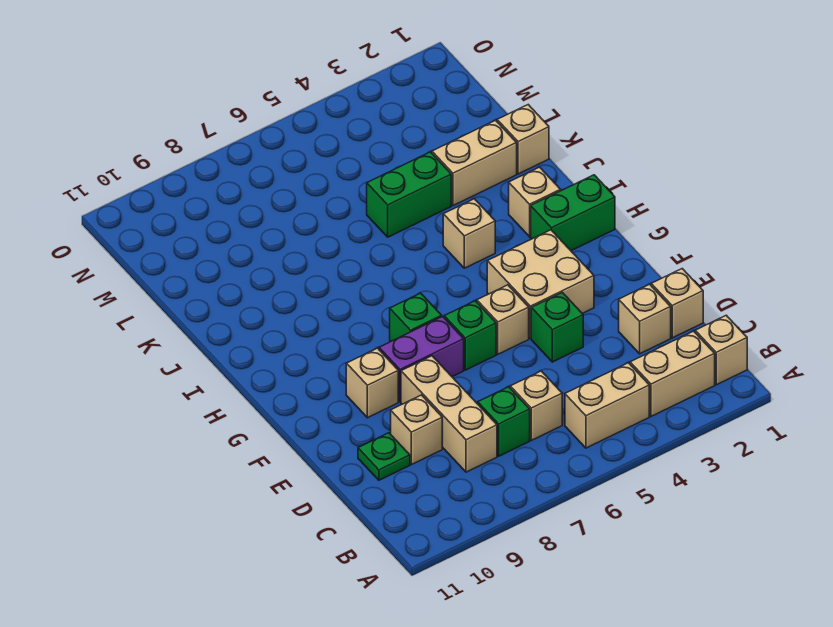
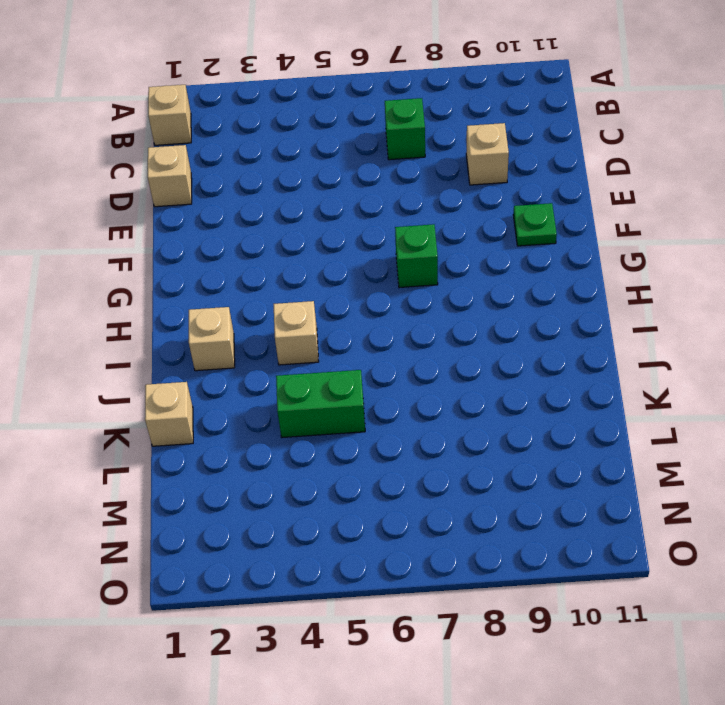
green 1x1 plate [513,203,557,246] -> green 1x1 plate moved to [358,433,410,480]
none -> tan 1x2 brick [630,331,715,416]
none -> tan 1x2 brick [565,363,649,448]
none -> tan 1x1 brick [510,371,562,440]

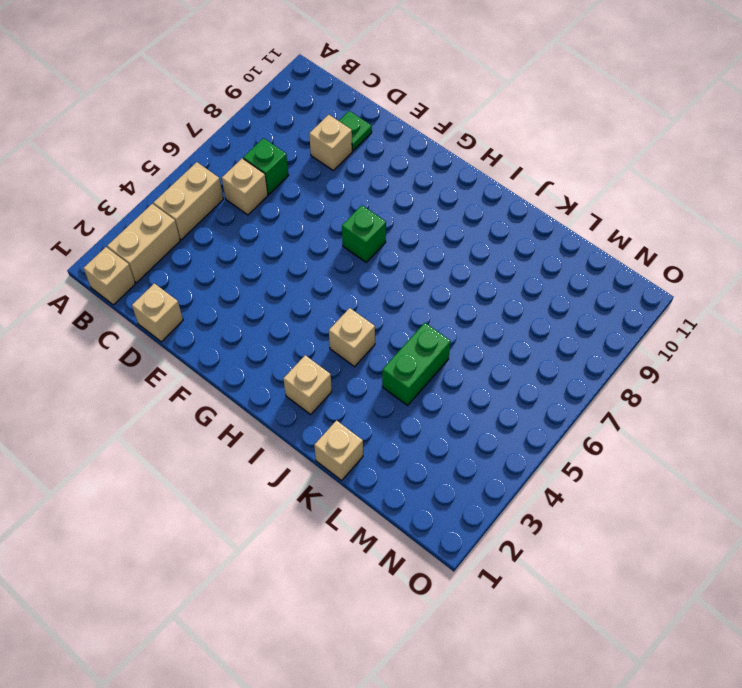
none -> tan 1x3 brick [401,356,497,472]
none -> tan 1x1 brick [619,284,671,354]
none -> green 1x1 brick [531,293,583,362]

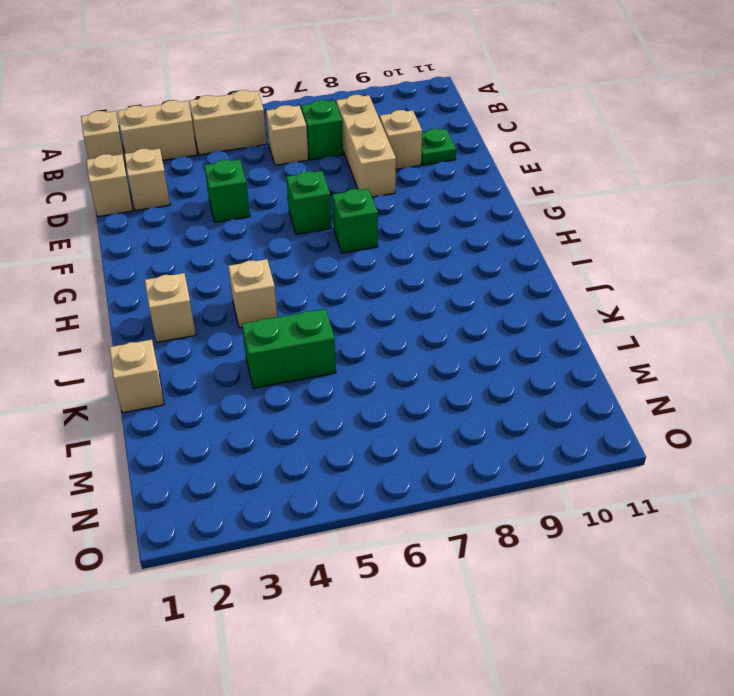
none -> tan 2x2 brick [487,230,594,339]
none -> tan 1x1 brick [477,285,529,354]
none -> purple 1x2 brick [379,317,464,402]

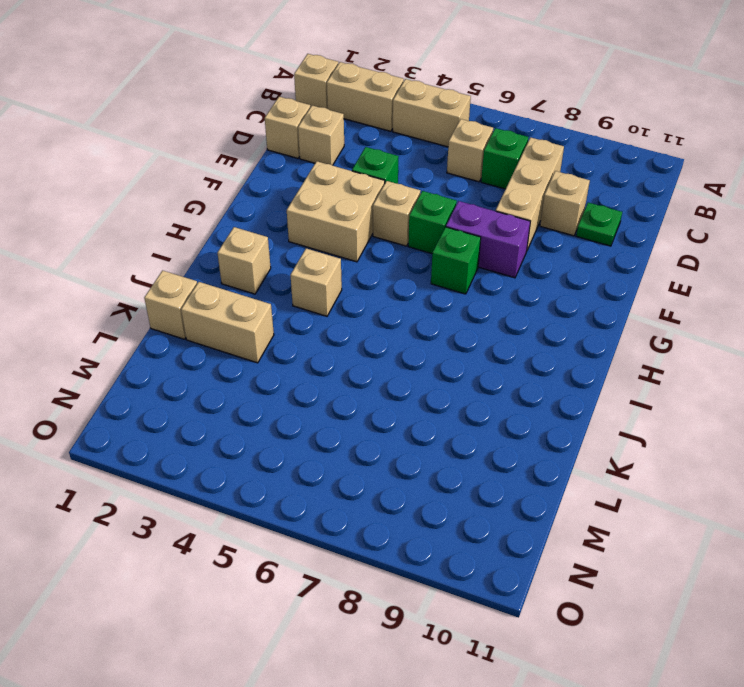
none -> tan 1x1 brick [346,348,398,418]
none -> green 1x2 brick [531,175,615,251]
none -> green 1x2 brick [367,152,451,237]

